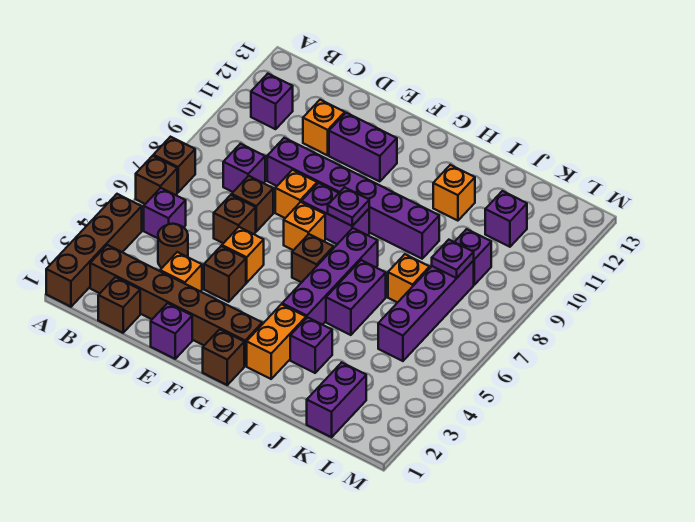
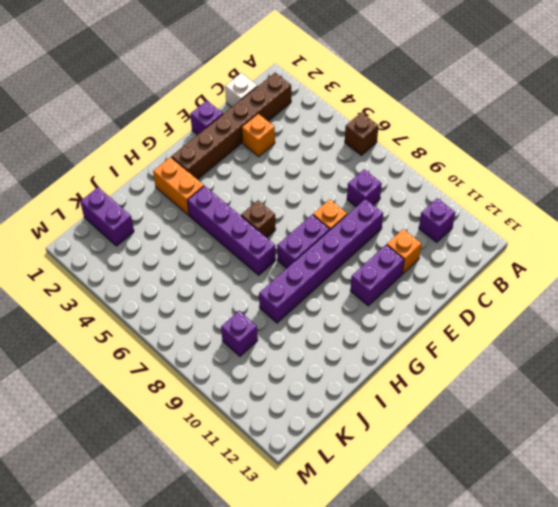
white 1x1 brick [225,73,257,107] -> brown 1x1 brick [98,277,140,333]
none -> brown 1x4 brick [46,194,142,307]
none -> brown 1x1 brick [153,137,195,192]
none -> purple 1x1 brick [144,188,186,238]
none -> brown 1x1 round brick [158,224,188,268]

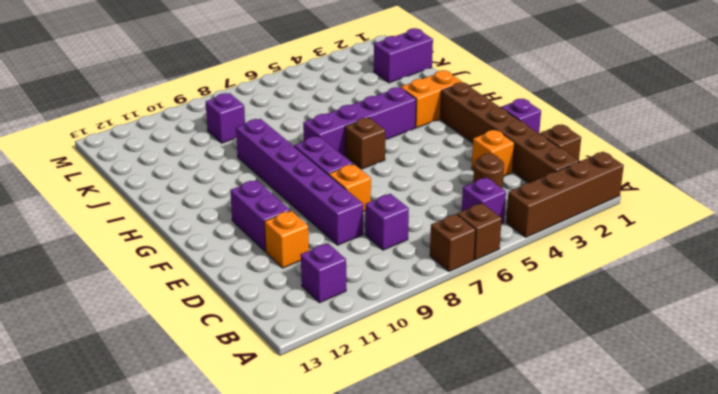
none -> brown 1x1 brick [214,195,256,243]
none -> brown 1x1 brick [232,176,273,231]
none -> brown 1x1 brick [204,246,246,302]
none -> orange 1x1 brick [222,227,264,283]

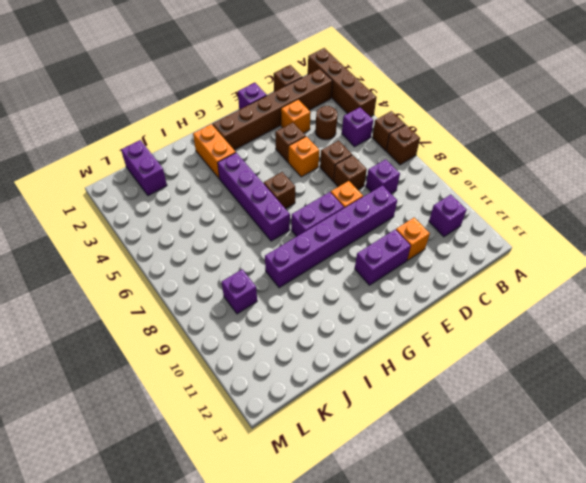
none -> orange 1x1 brick [284,202,325,250]
none -> brown 1x1 brick [203,329,244,385]
none -> purple 1x1 brick [290,317,332,373]
none -> purple 1x2 brick [326,260,386,335]

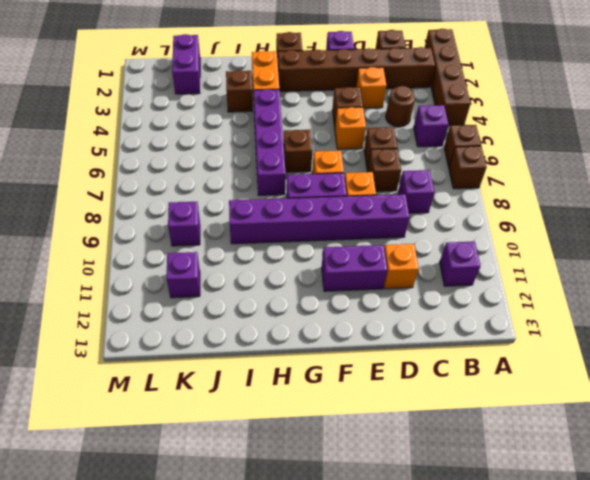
brown 1x1 brick [226,70,253,112] -> purple 1x1 brick [290,317,332,373]
none -> purple 1x2 brick [326,260,386,335]
none -> orange 1x1 brick [433,165,475,221]
none -> orange 1x1 brick [388,254,430,303]
none -> purple 1x4 brick [378,261,474,361]

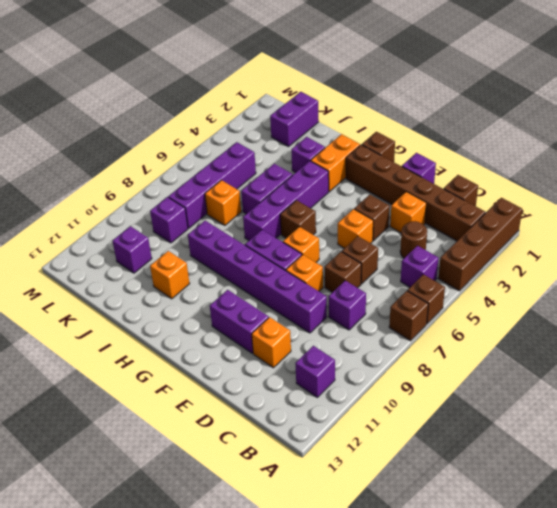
none -> purple 1x1 plate [328,187,369,226]
none -> purple 1x1 plate [432,240,474,278]

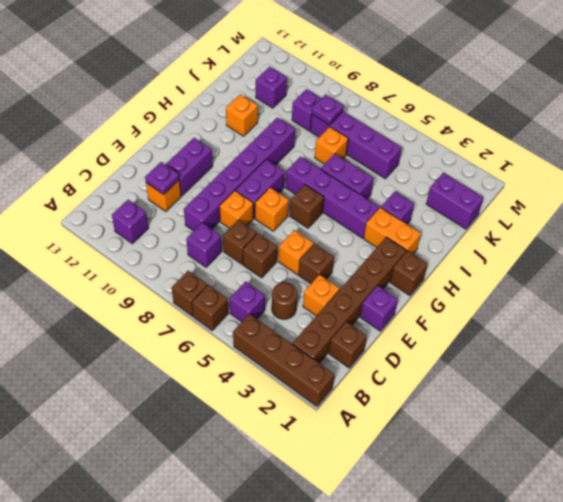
purple 1x1 plate [145,162,180,195] -> purple 1x1 plate moved to [328,187,369,226]

